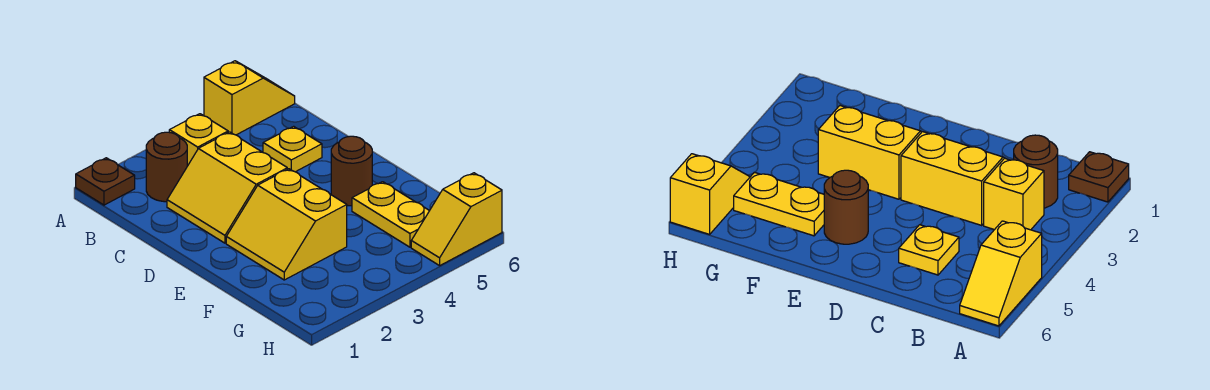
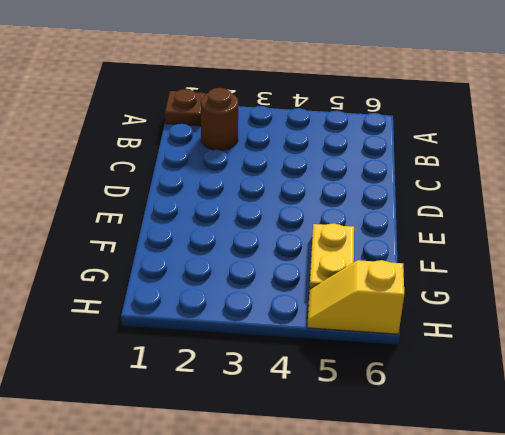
none -> yellow 1x2 slope [204,61,295,135]
none -> yellow 1x1 brick [169,114,228,166]

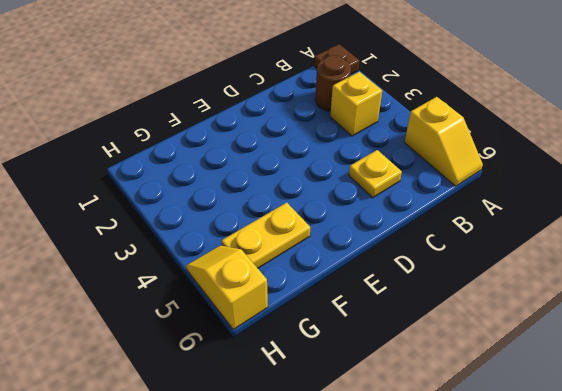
none -> yellow 2x2 slope [167,132,287,243]
none -> yellow 2x2 slope [226,169,347,280]

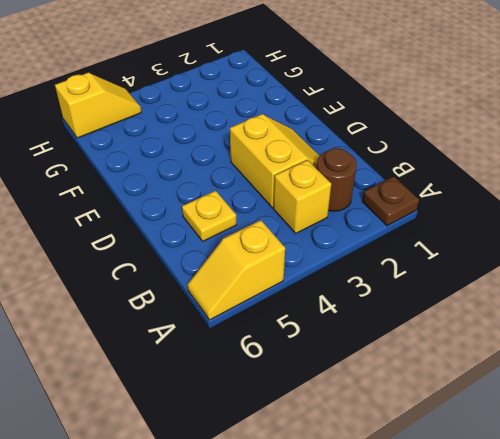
none -> yellow 2x2 slope [226,169,347,280]
none -> brown 1x1 round brick [331,136,372,206]

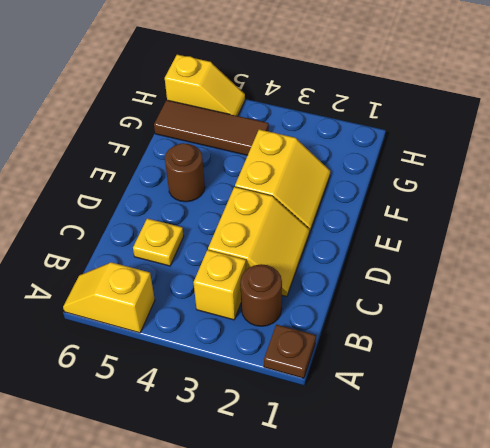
brown 1x3 tile [154,100,269,155] -> yellow 1x2 plate [352,182,429,247]

